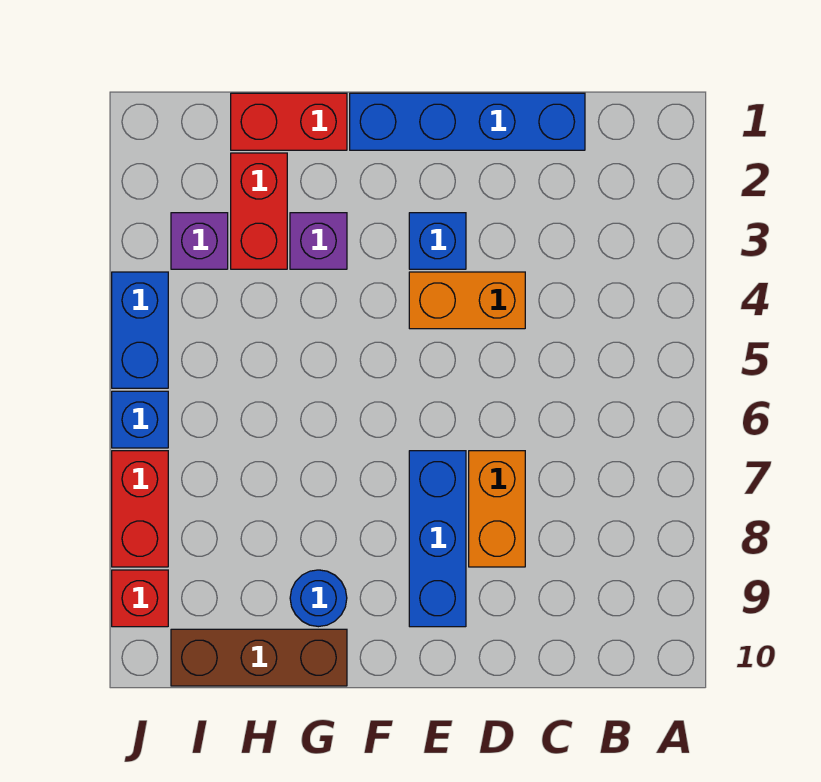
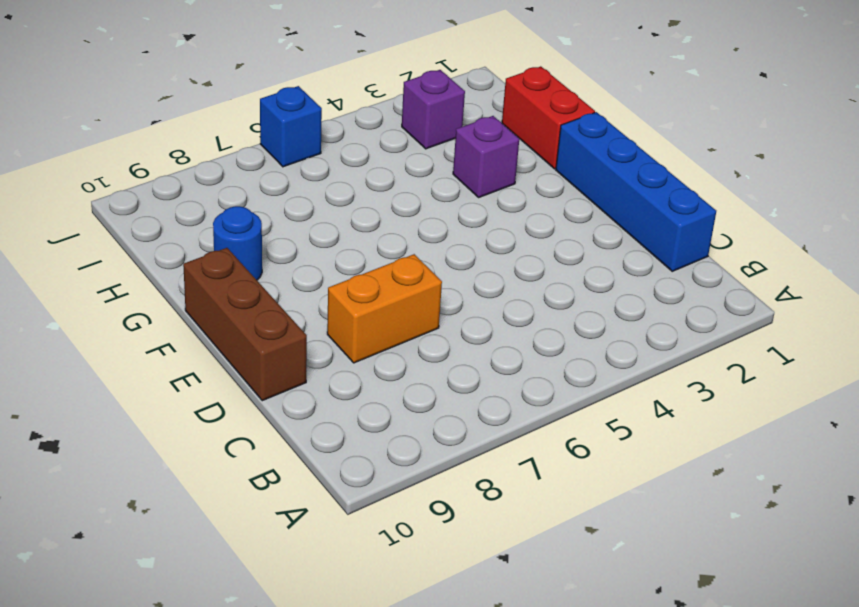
brown 1x3 brick [183,248,307,401] -> brown 1x3 brick moved to [171,629,347,686]
none -> orange 1x2 brick [409,272,525,329]
none -> blue 1x1 brick [409,213,466,269]
none -> blue 1x3 brick [409,451,466,627]

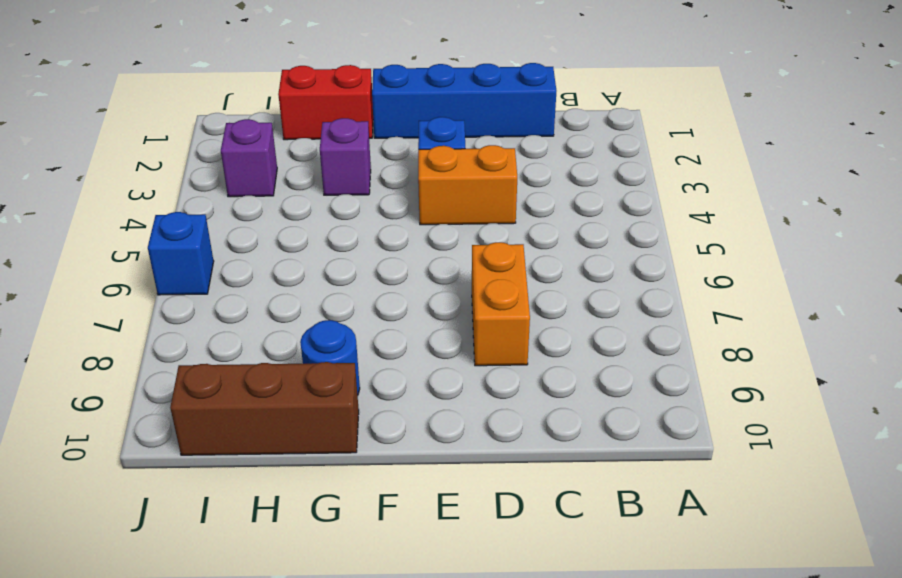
none -> blue 1x3 brick [409,451,466,627]
none -> red 1x2 brick [231,153,287,269]
none -> blue 1x2 brick [112,272,168,388]

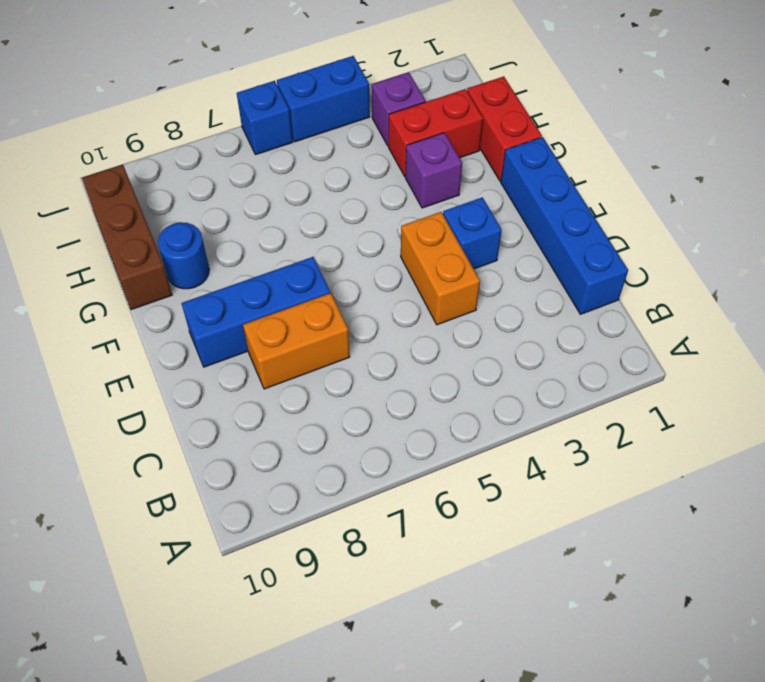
none -> red 1x2 brick [112,451,168,567]
none -> red 1x1 brick [112,570,168,627]

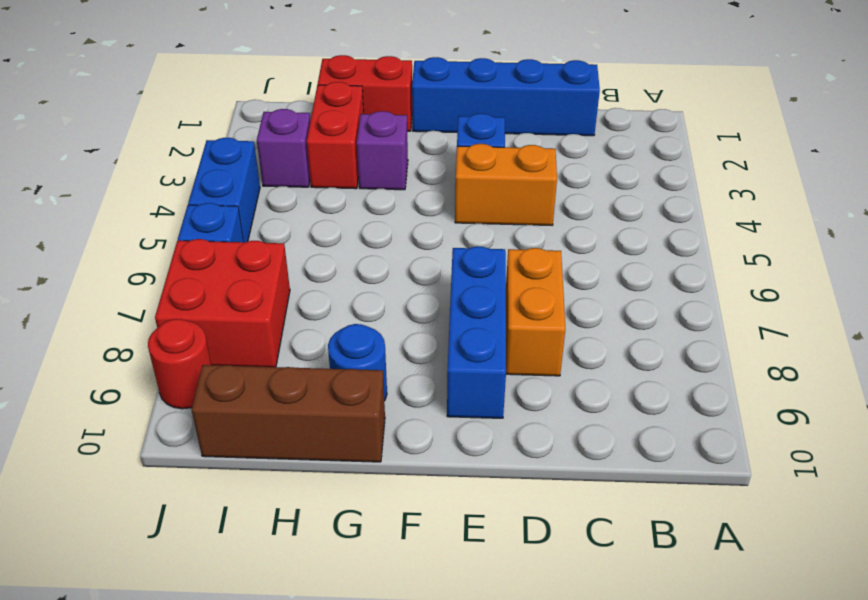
red 2x2 brick [155,239,290,367] -> red 1x2 brick [112,451,168,567]
red 1x1 round brick [148,319,211,409] -> red 1x1 brick [112,570,168,627]

